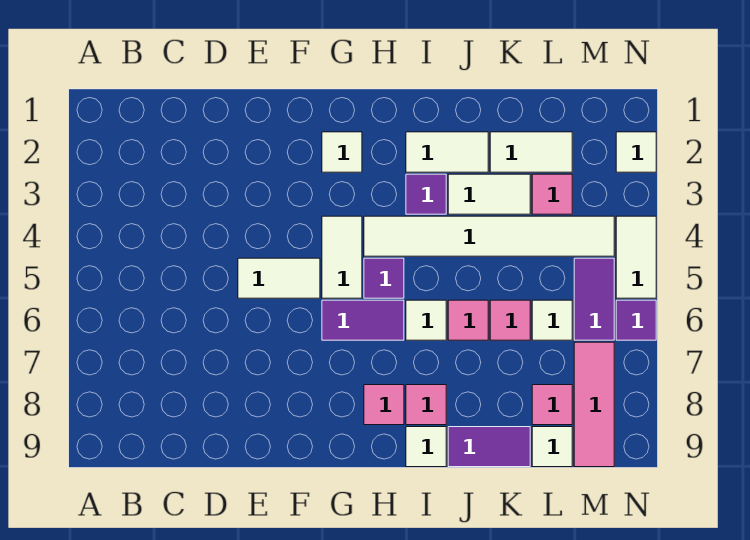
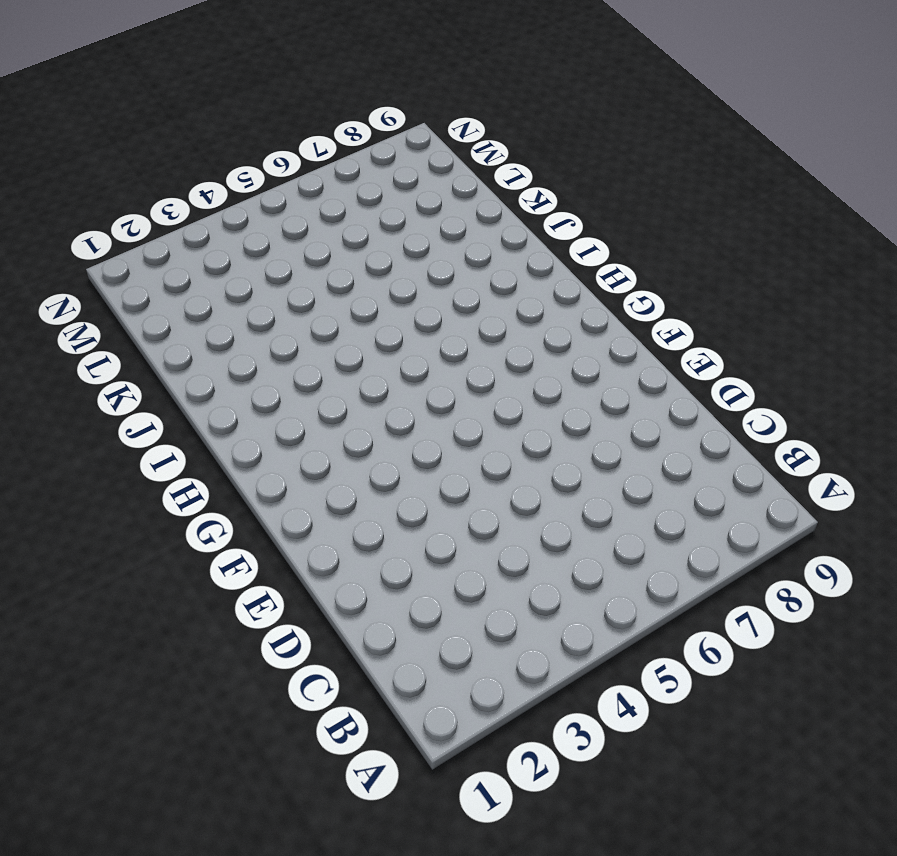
none -> white 1x2 tile [238,258,320,298]
none -> white 1x1 tile [322,132,362,172]
none -> white 1x2 tile [322,216,362,298]

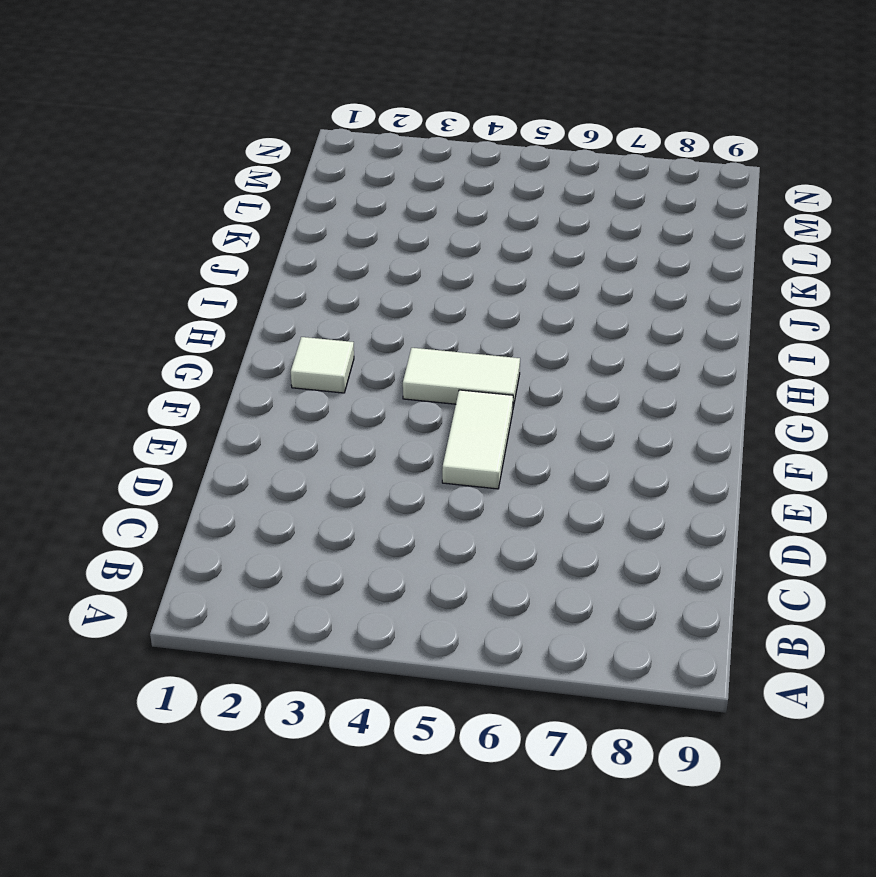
none -> purple 1x2 tile [322,300,404,340]
none -> white 1x6 tile [364,216,614,256]
none -> purple 1x1 tile [364,258,404,298]

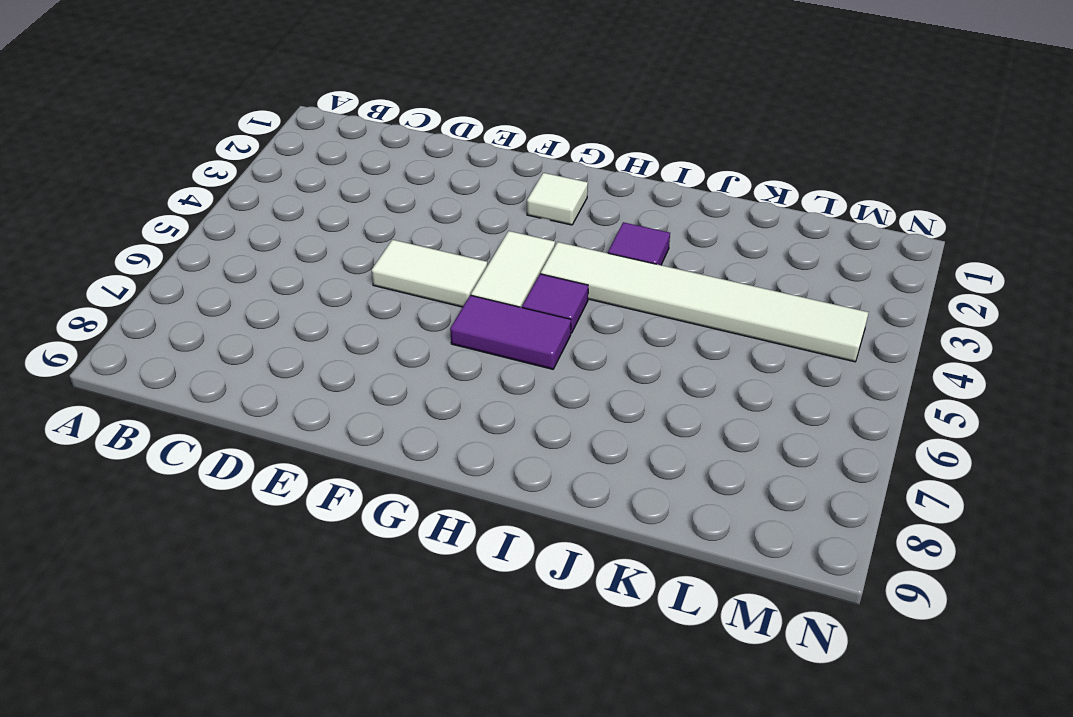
none -> pink 1x1 tile [364,385,404,425]
none -> white 1x2 tile [406,132,488,172]
none -> white 1x1 tile [406,300,446,340]

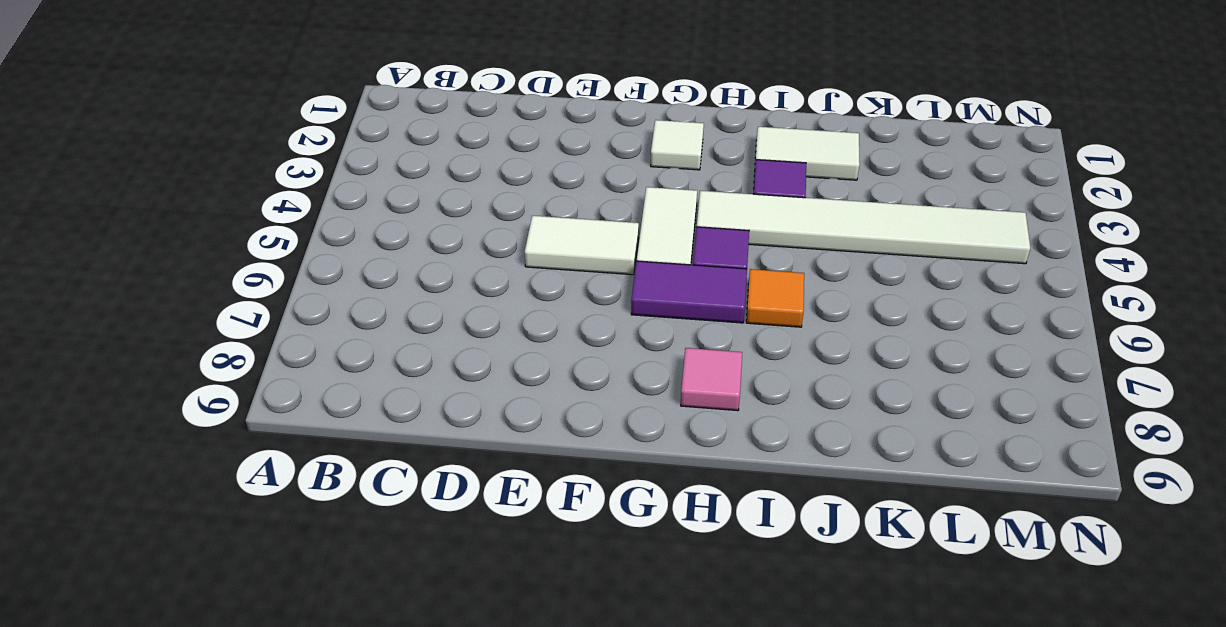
orange 1x1 tile [746,269,804,327] -> white 1x1 tile [406,300,446,340]
none -> pink 1x1 tile [406,385,446,425]
none -> white 1x1 tile [406,427,446,467]
none -> white 1x2 tile [448,174,530,214]

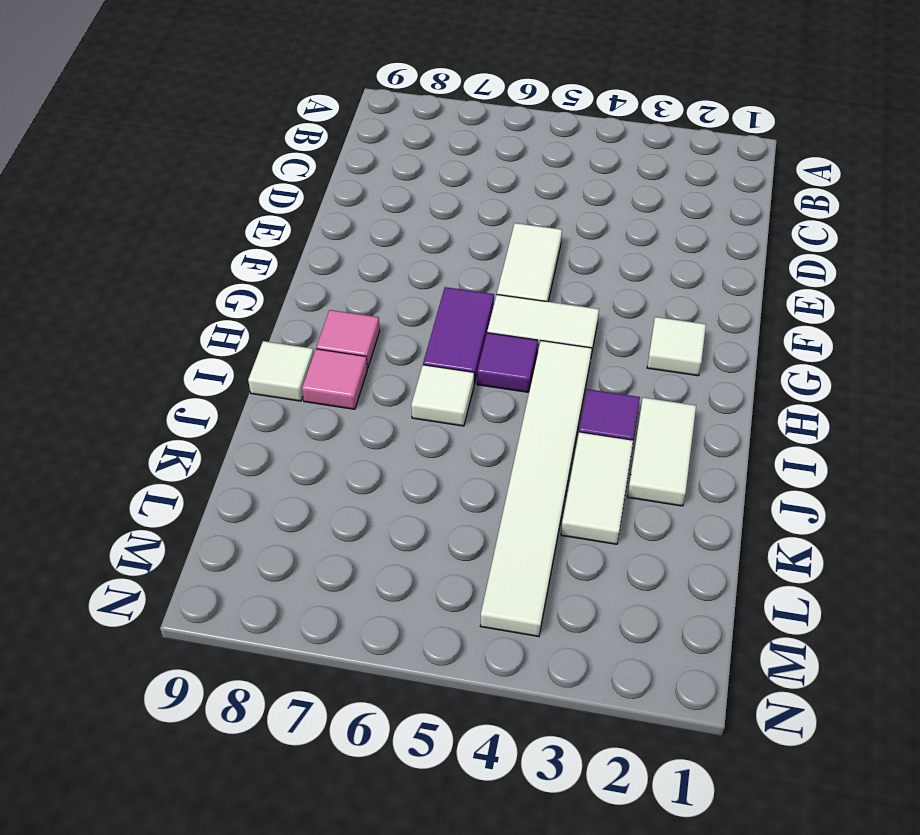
none -> pink 1x1 tile [448,300,488,340]
none -> purple 1x2 tile [448,427,530,467]
none -> white 1x2 tile [490,132,572,172]

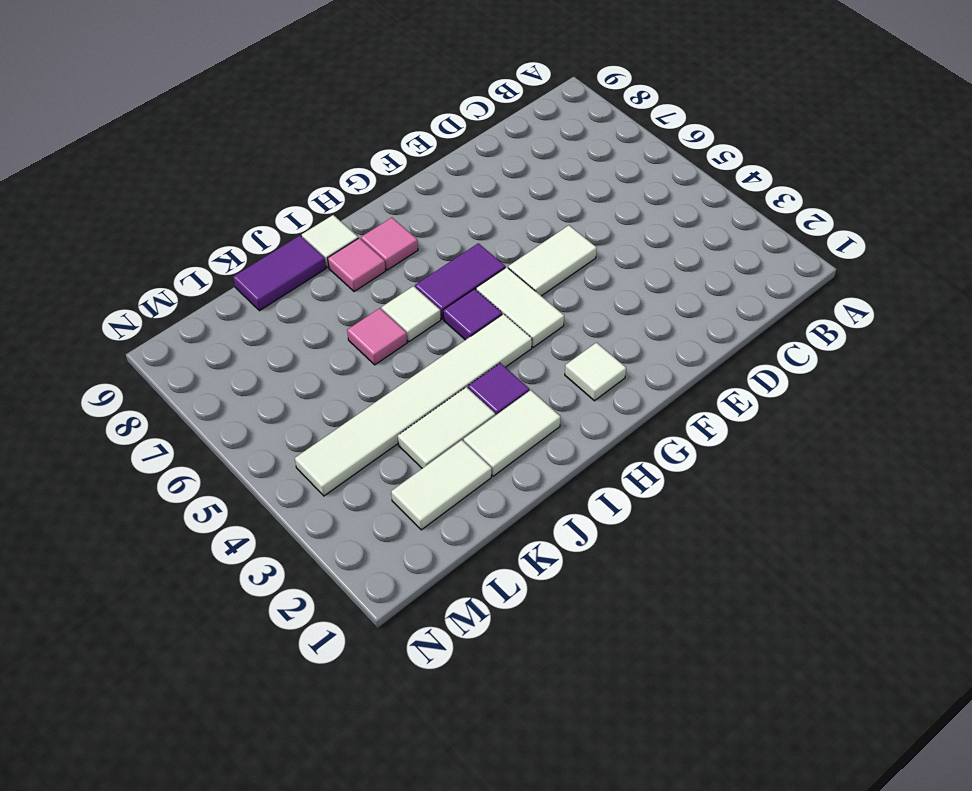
none -> pink 1x1 tile [490,300,530,340]
none -> pink 1x1 tile [532,174,572,214]
none -> white 1x1 tile [532,300,572,340]

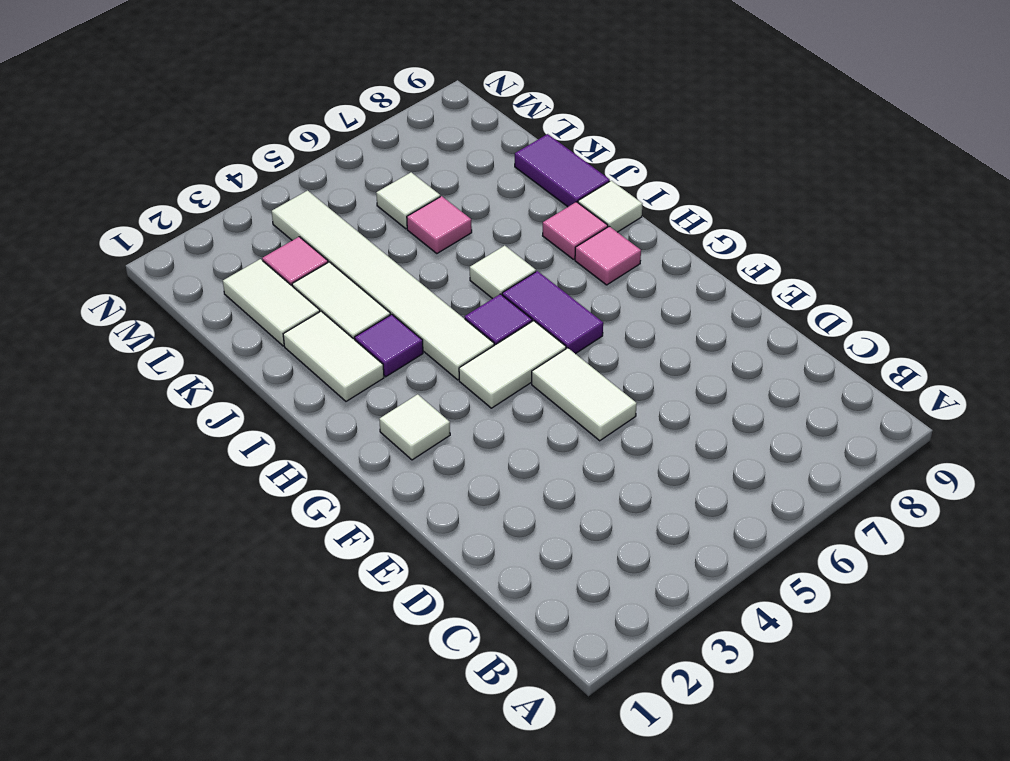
none -> pink 1x1 tile [448,300,488,340]
none -> pink 1x1 tile [532,385,572,425]
none -> white 1x1 tile [532,427,572,467]

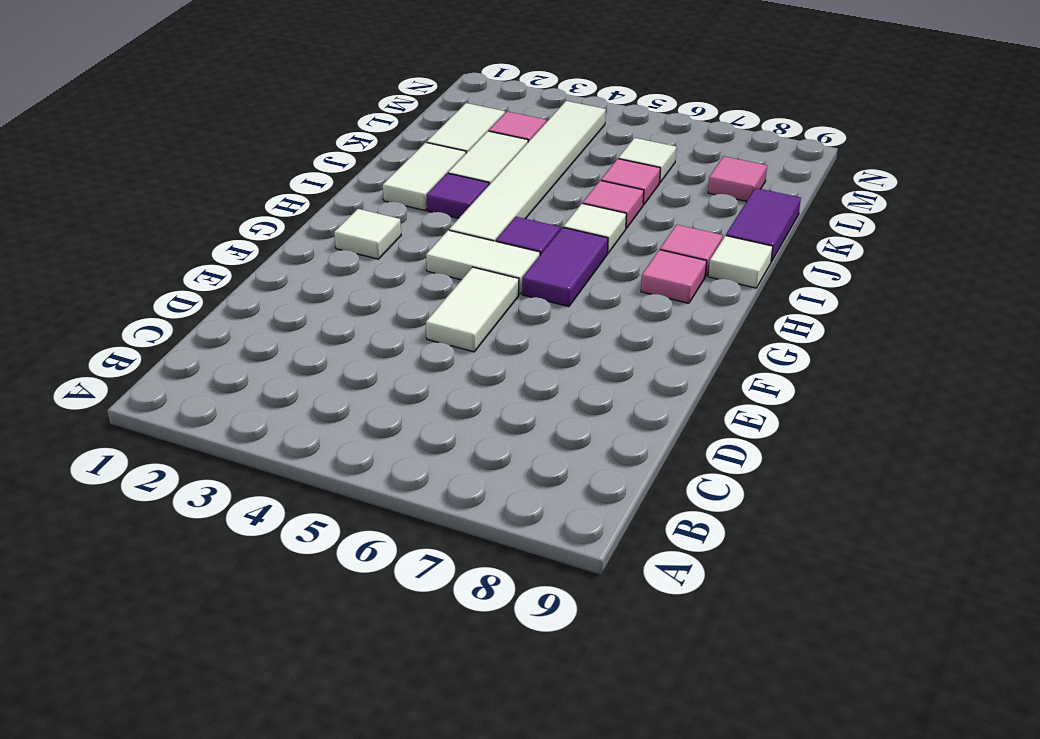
none -> white 1x1 tile [532,427,572,467]
none -> purple 1x2 tile [574,258,614,340]
none -> pink 1x3 tile [574,342,614,467]

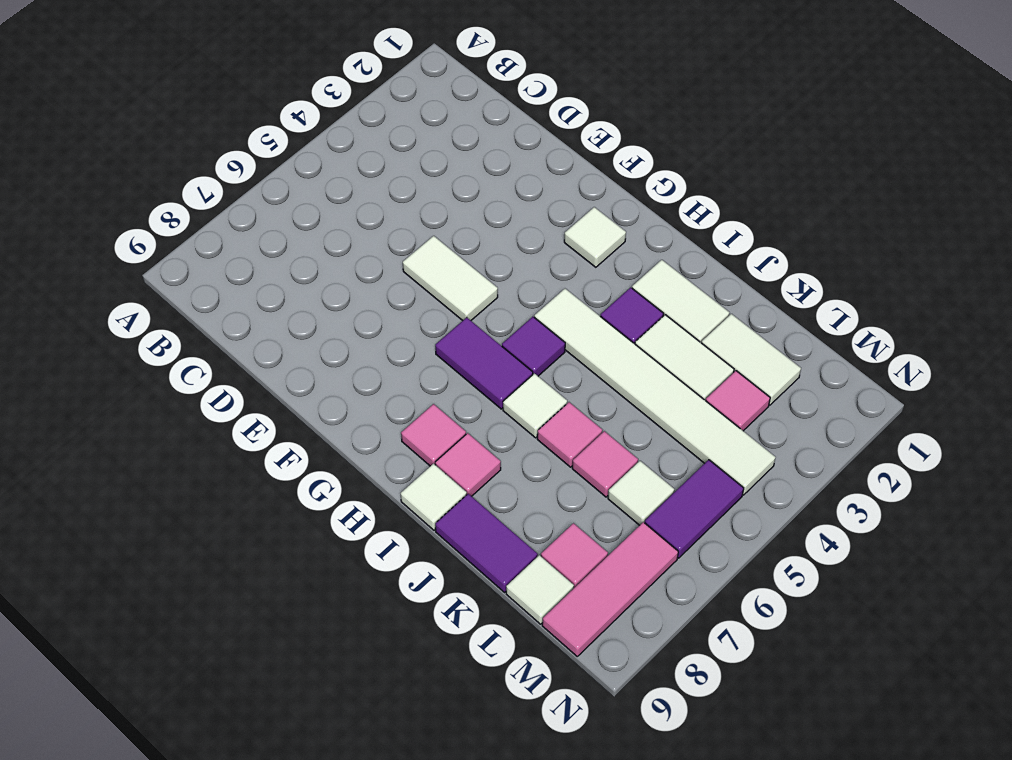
none -> white 1x2 tile [322,216,362,298]
none -> white 1x1 tile [616,132,656,172]
none -> white 1x2 tile [616,216,656,298]

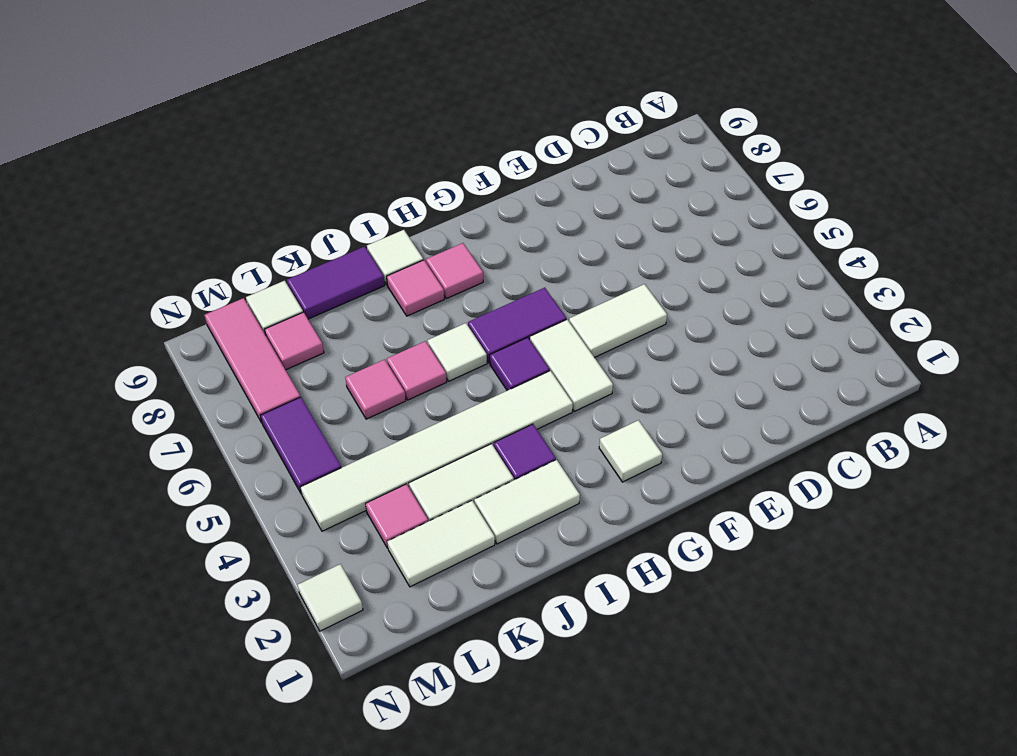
none -> white 1x1 tile [532,300,572,340]
none -> white 1x2 tile [616,216,656,298]
none -> purple 1x1 tile [616,300,656,340]

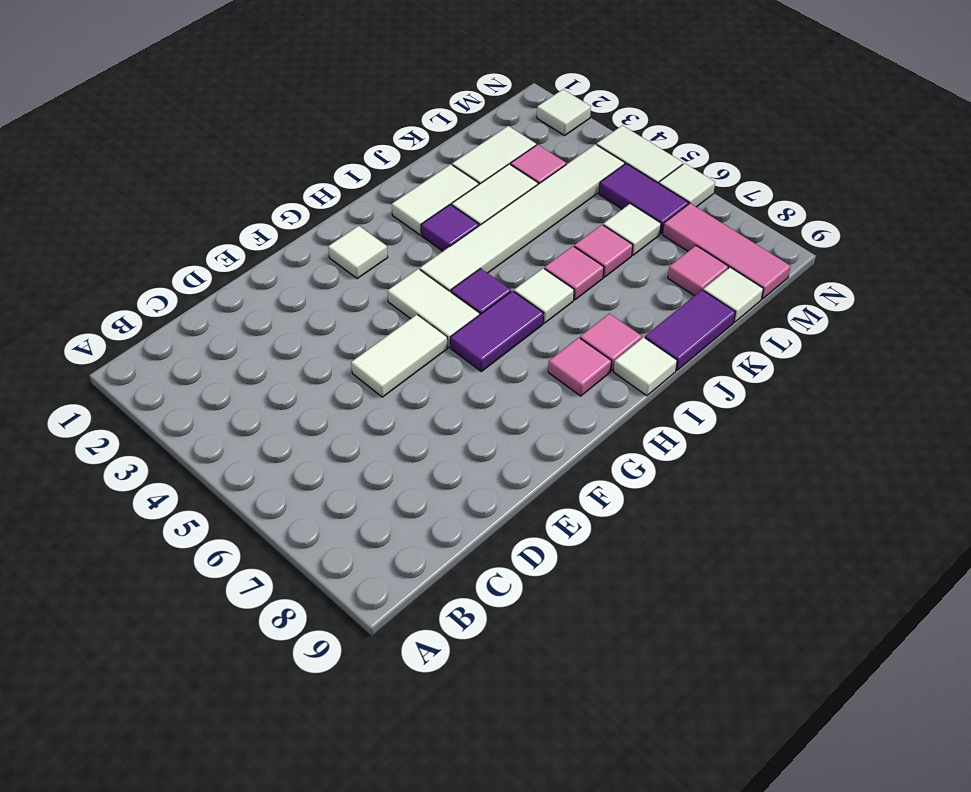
white 1x1 tile [659,163,715,207] -> purple 1x1 tile [616,300,656,340]

